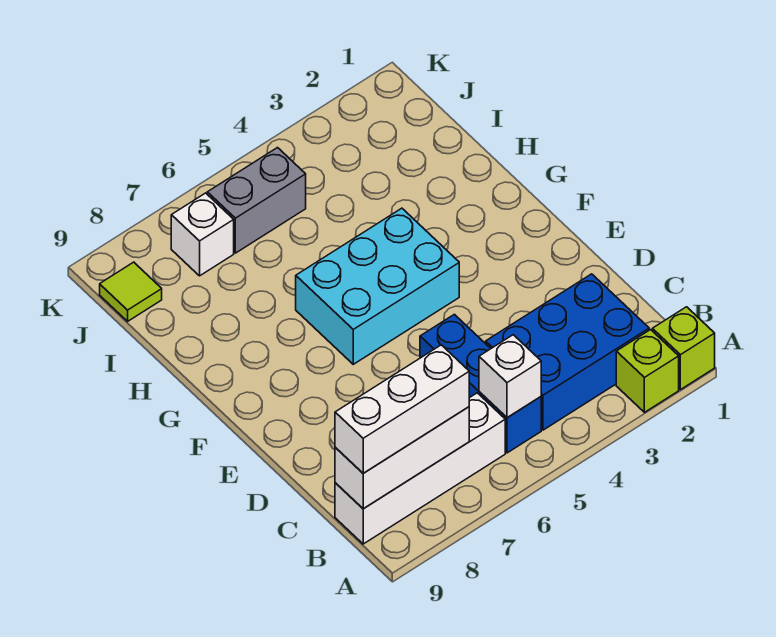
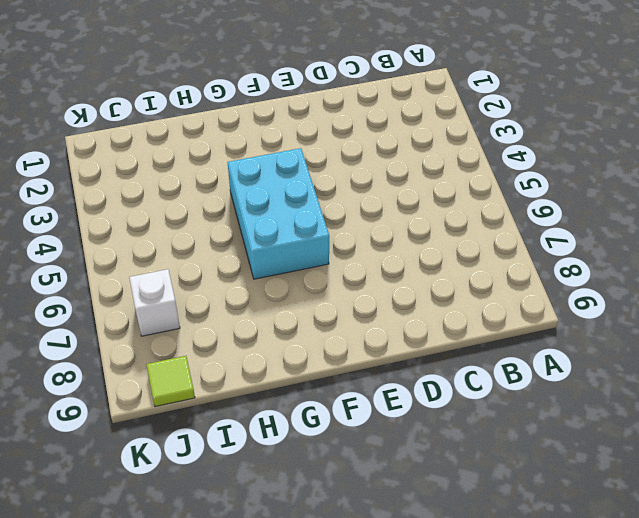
none -> lime 1x1 brick [652,307,715,390]
none -> lime 1x1 brick [616,330,679,412]
none -> blue 2x3 brick [486,274,649,430]

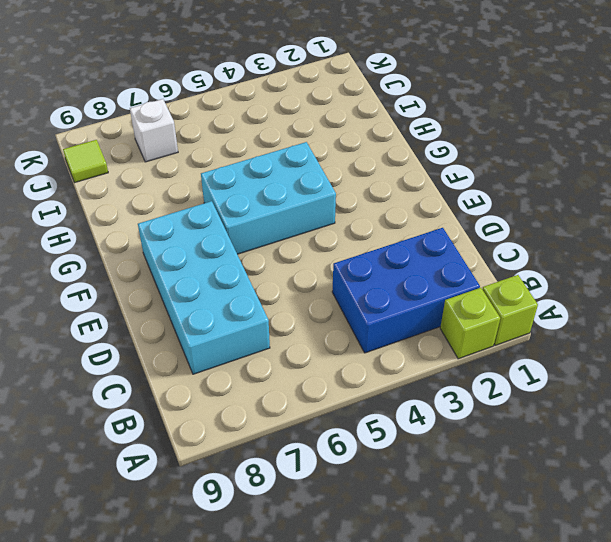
cyan 2x4 brick [138,201,270,374] -> none
none -> blue 1x3 brick [420,314,541,453]
none -> white 1x4 brick [335,393,505,544]
none -> grey 1x2 brick [207,148,306,253]

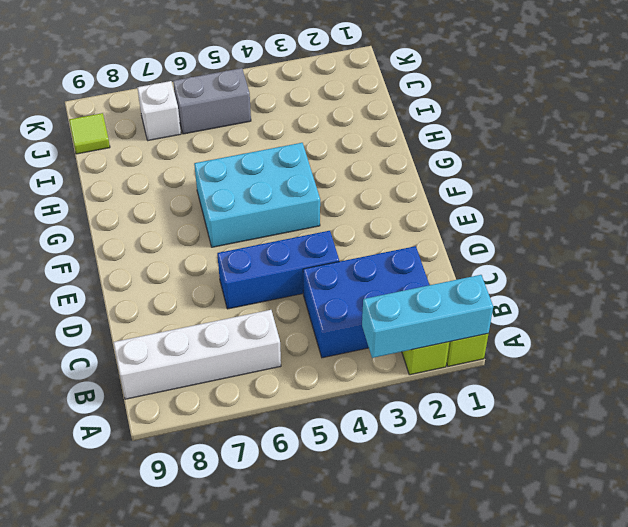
cyan 1x3 brick [362,275,493,358] -> none
blue 1x3 brick [217,231,339,309] -> blue 1x3 brick turned to [420,314,541,453]
none -> white 1x1 brick [479,335,541,418]
none -> white 1x3 brick [335,407,469,509]
none -> white 1x3 brick [335,345,469,473]

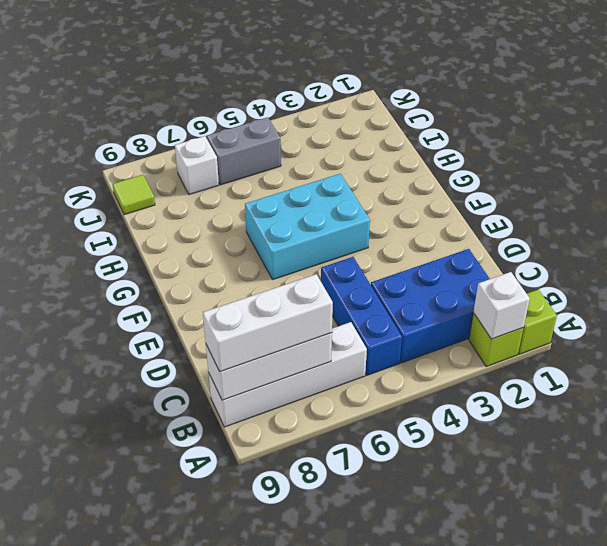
white 1x1 brick [473,272,530,339] -> white 1x1 brick moved to [479,335,541,418]

